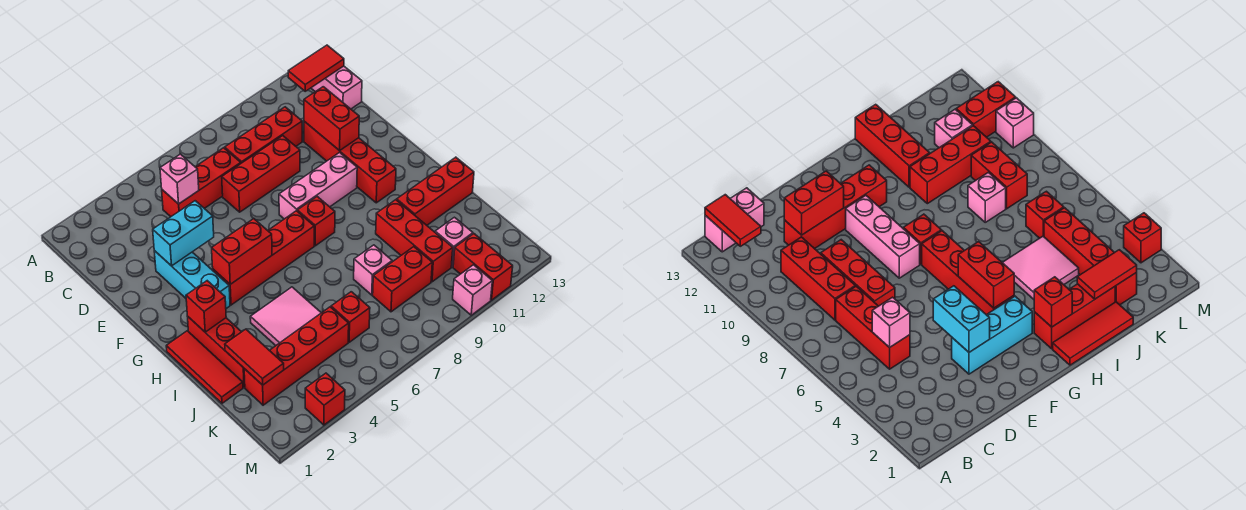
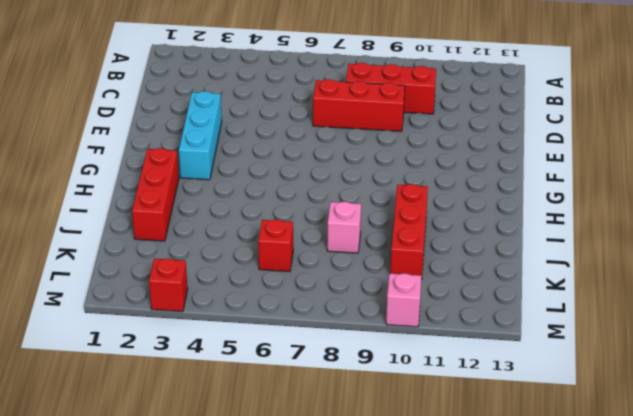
none -> pink 1x2 brick [311,66,362,109]
none -> red 1x3 brick [162,148,241,217]
none -> red 1x4 brick [304,121,396,203]

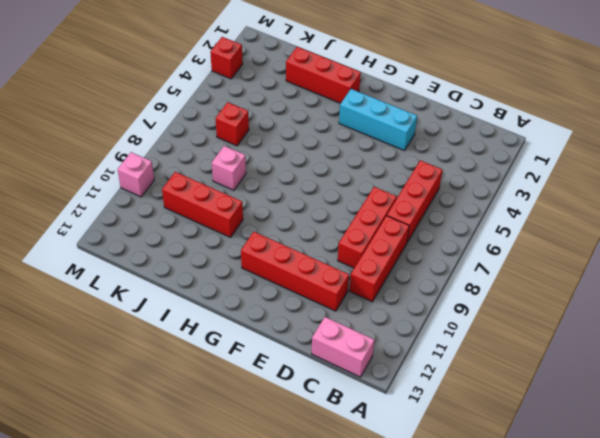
none -> pink 1x3 brick [279,153,357,219]
none -> red 1x4 brick [213,211,314,305]
none -> red 1x1 brick [297,197,335,246]

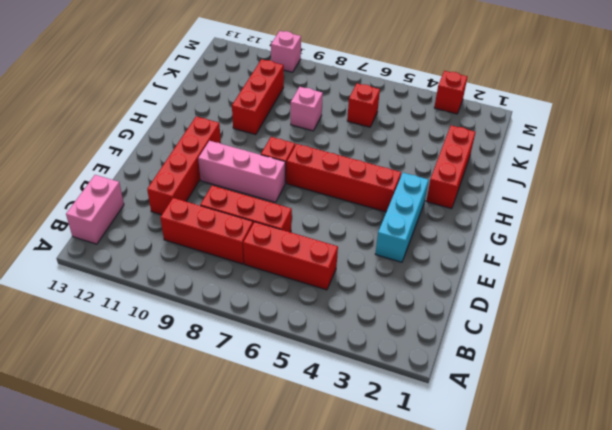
none -> red 1x3 tile [166,331,243,403]
none -> pink 2x2 tile [250,287,321,346]
none -> red 1x3 brick [397,157,474,225]

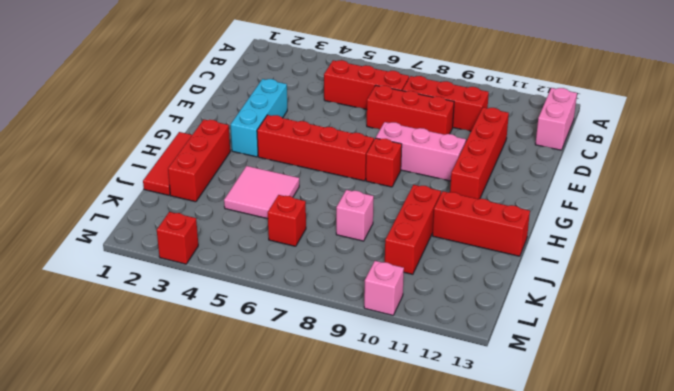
none -> red 1x4 brick [244,307,349,405]
none -> red 1x2 brick [373,247,432,312]
none -> pink 1x1 brick [435,217,473,267]

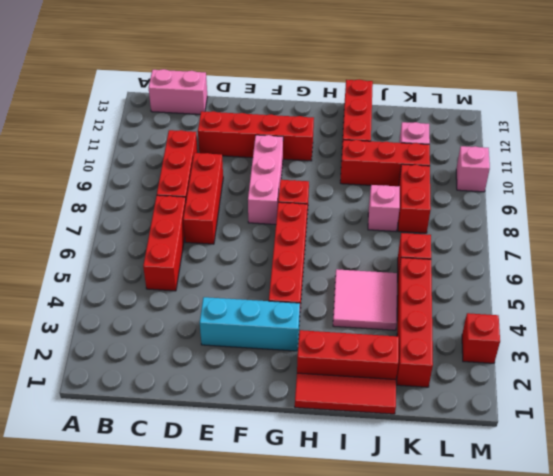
none -> red 1x2 brick [453,234,513,300]
none -> red 1x2 tile [288,45,344,91]
none -> pink 1x1 brick [160,154,199,204]

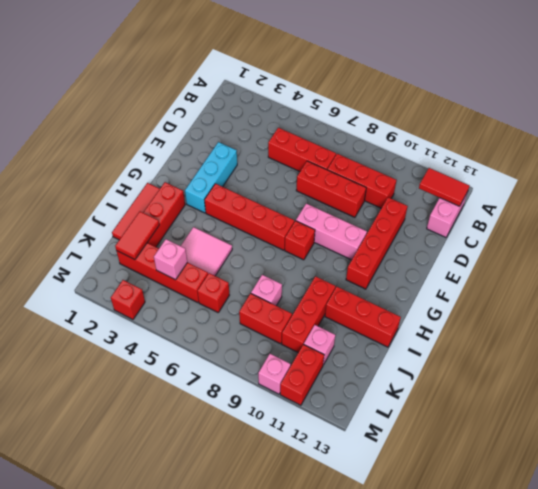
pink 1x1 brick [154,239,187,280] -> pink 1x1 brick moved to [160,154,199,204]
none -> red 1x2 brick [304,87,359,151]
none -> cyan 1x2 brick [153,201,214,266]
none -> red 1x2 brick [212,219,272,284]

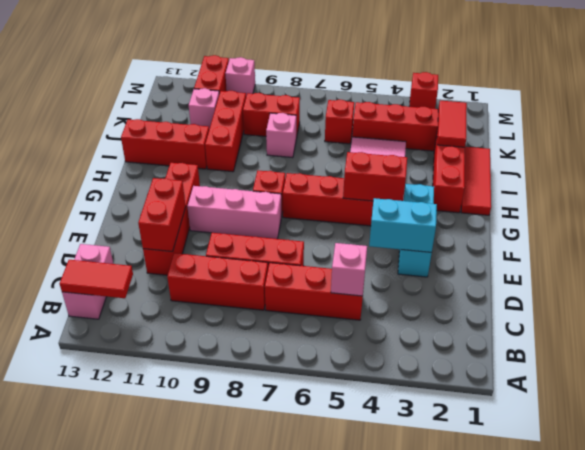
none -> red 1x1 brick [186,281,226,332]

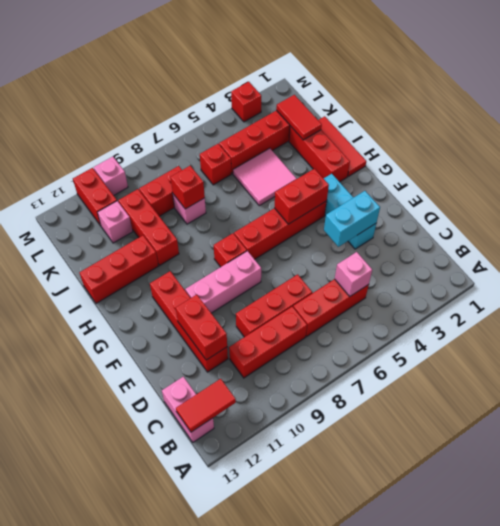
red 1x1 brick [171,166,205,209] -> red 1x1 brick moved to [186,281,226,332]

